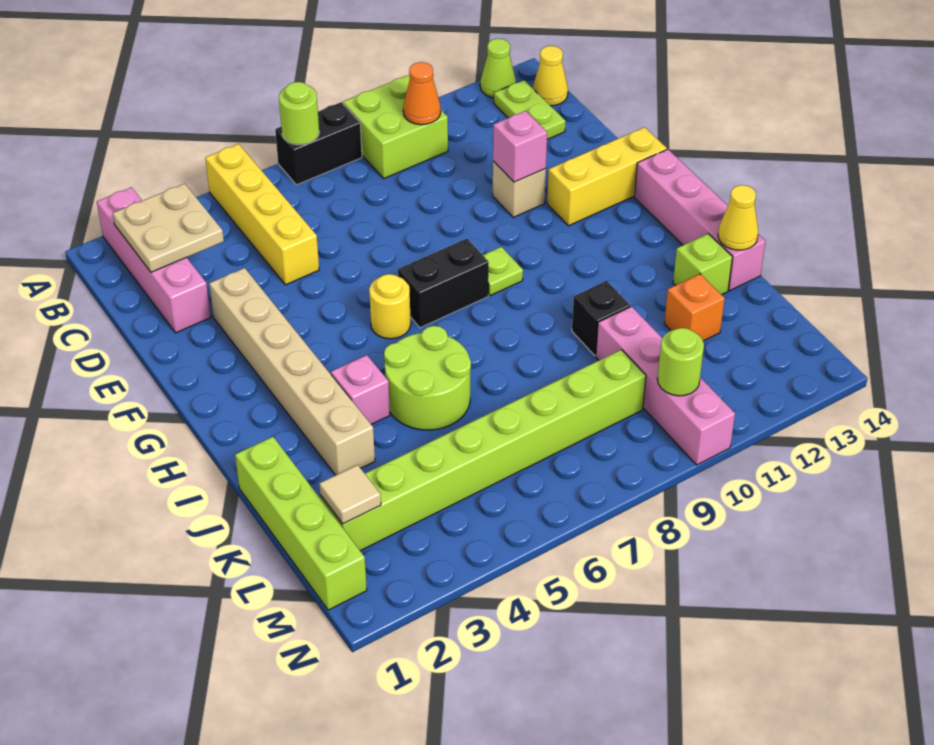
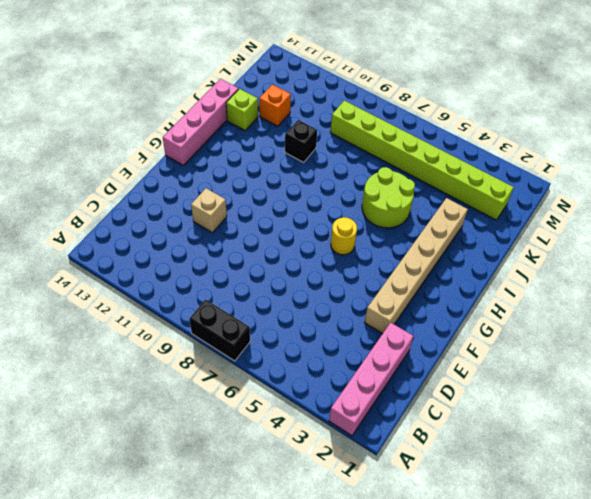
none -> yellow 1x4 brick [205,144,319,285]
none -> lime 2x2 brick [343,75,448,178]
none -> lime 1x1 cone [480,39,516,98]

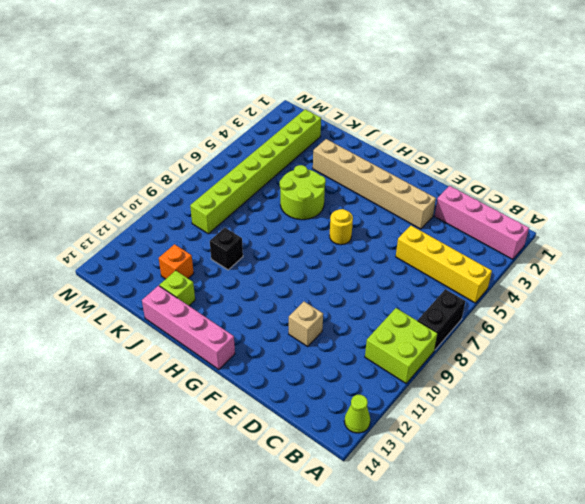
none -> lime 1x2 plate [494,80,565,139]
none -> yellow 1x1 cone [532,46,568,106]
none -> yellow 1x3 brick [547,127,667,226]

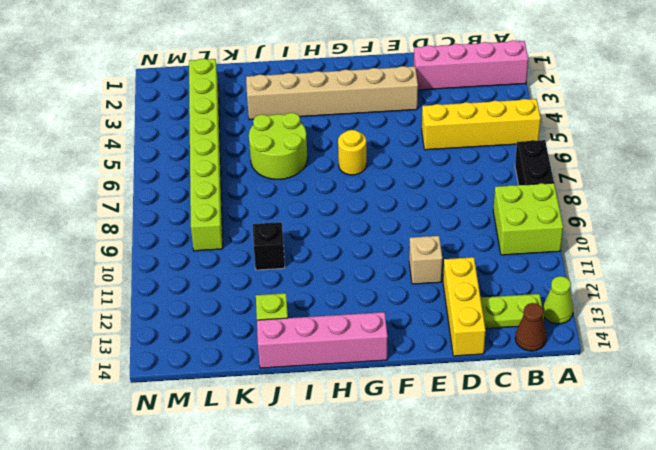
brown 1x1 cone [515,303,546,351] -> yellow 1x1 cone [532,46,568,106]
yellow 1x3 brick [443,257,486,356] -> yellow 1x3 brick moved to [547,127,667,226]
none -> black 1x2 brick [398,239,489,328]
none -> lime 1x1 plate [483,247,523,296]
none -> pink 1x1 brick [331,355,390,424]

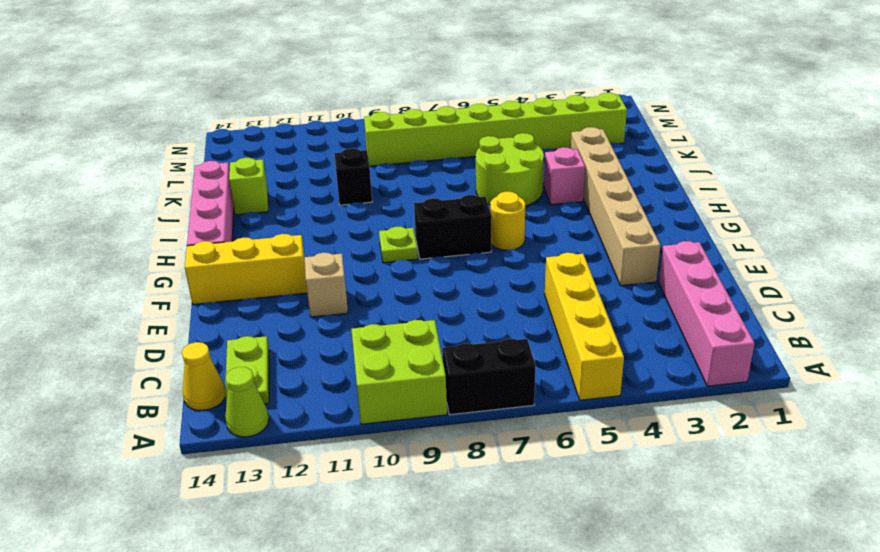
none -> lime 1x4 brick [235,437,367,610]
none -> pink 1x4 brick [596,307,735,465]
none -> orange 1x1 brick [664,274,725,341]

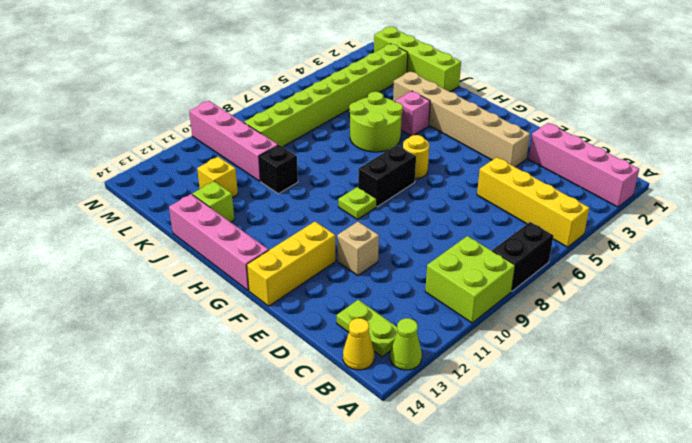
yellow 1x1 brick [197,157,238,198] -> orange 1x1 brick [664,274,725,341]
none -> lime 1x1 round brick [279,82,319,145]
none -> tan 2x2 plate [113,184,224,272]
none -> orange 1x1 cone [403,62,441,125]

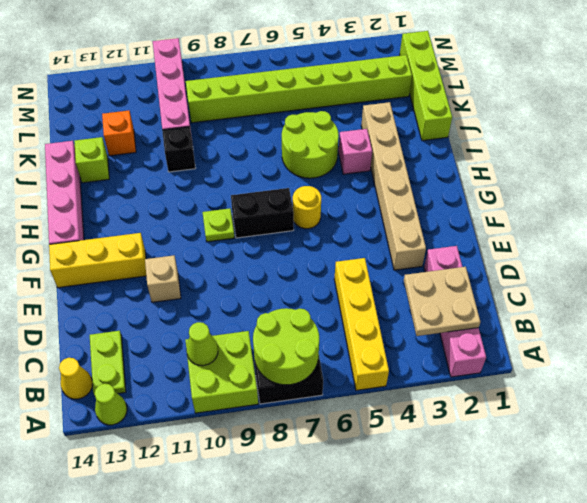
lime 2x2 round brick [253,308,319,385] -> lime 1x1 round brick [279,82,319,145]
lime 1x1 cone [186,322,218,366] -> orange 1x1 cone [403,62,441,125]
none -> pink 1x1 brick [493,111,547,182]
none -> yellow 1x1 cone [718,185,758,250]
none -> tan 1x1 tile [319,465,381,524]

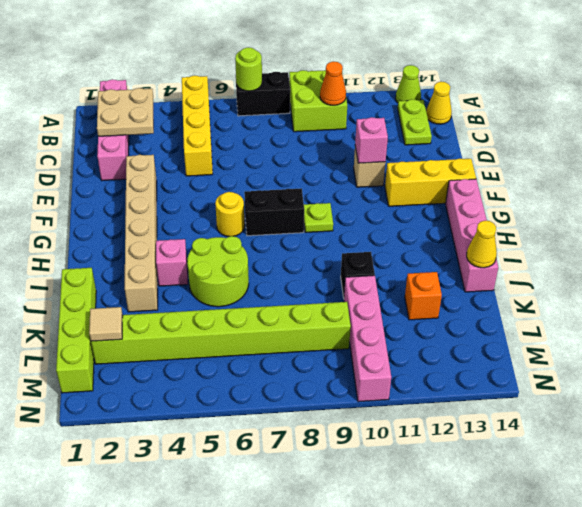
none -> lime 1x1 brick [673,234,732,295]
none -> lime 1x1 round brick [657,328,704,396]

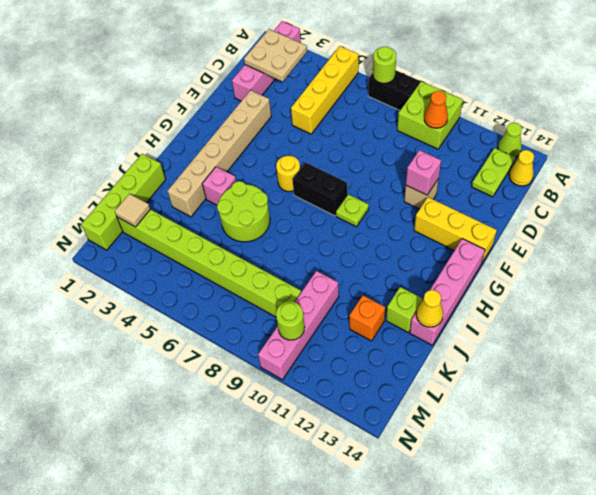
none -> black 1x1 brick [572,281,630,355]

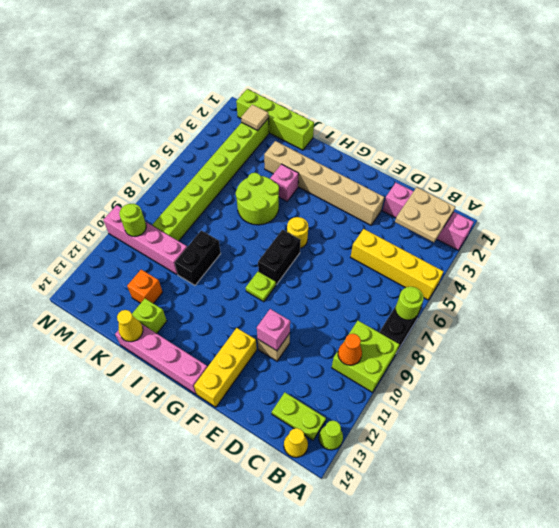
black 1x2 brick [175,230,221,285] -> black 1x1 brick [572,281,630,355]

